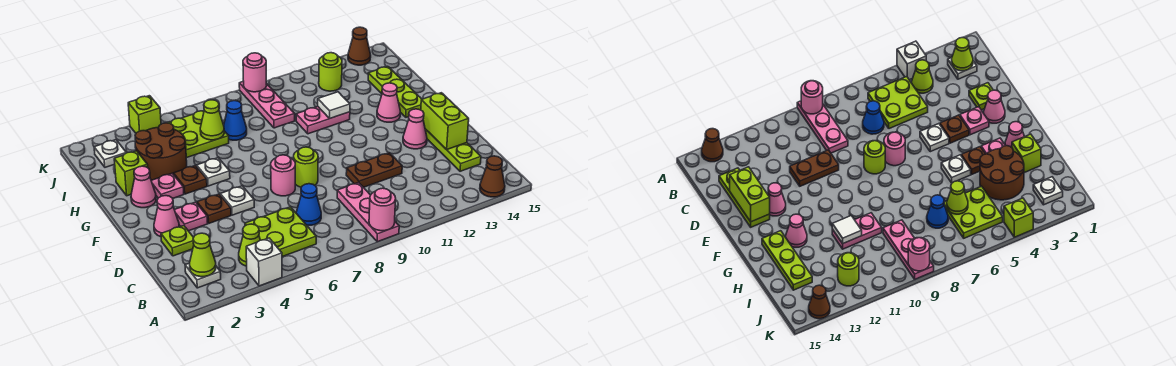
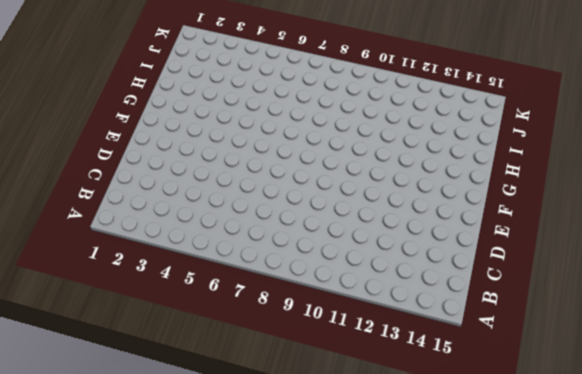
none -> white 1x1 brick [246,238,282,286]
none -> pink 1x3 plate [337,182,399,242]
none -> brown 1x1 cone [480,156,505,197]
none -> white 1x1 plate [185,263,221,288]

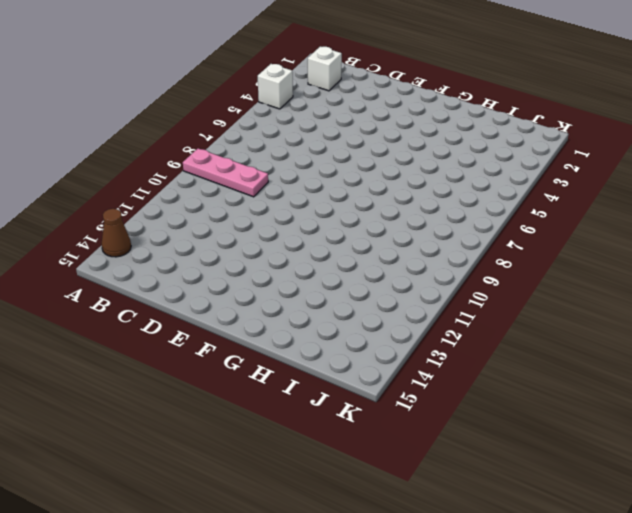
white 1x1 brick [308,47,342,91] -> white 1x1 plate [185,263,221,288]
none -> lime 1x1 cone [239,224,260,266]
none -> lime 2x2 plate [245,207,316,257]
none -> blue 1x1 cone [296,184,321,225]
none -> lime 1x3 plate [425,129,481,171]

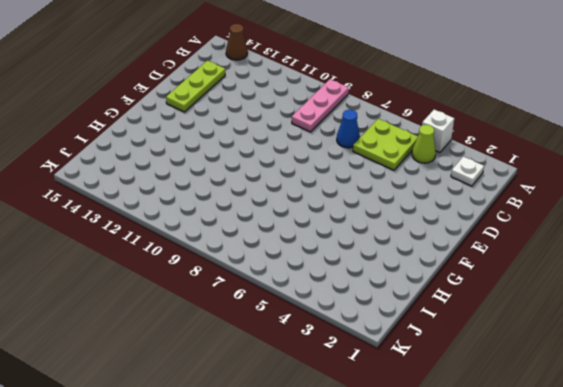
none -> lime 1x1 plate [161,226,194,256]
none -> brown 1x2 plate [346,153,402,187]
none -> pink 1x1 cone [154,196,179,237]
none -> pink 1x1 plate [175,202,208,231]

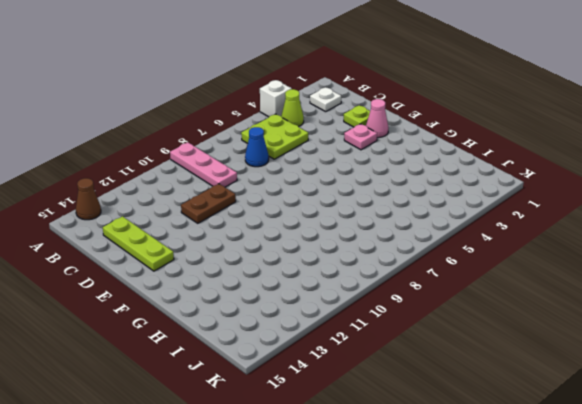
none -> brown 1x1 plate [197,194,231,223]
none -> white 1x1 plate [220,186,254,215]
none -> pink 1x1 round brick [271,155,295,196]
none -> lime 1x1 round brick [294,147,318,187]

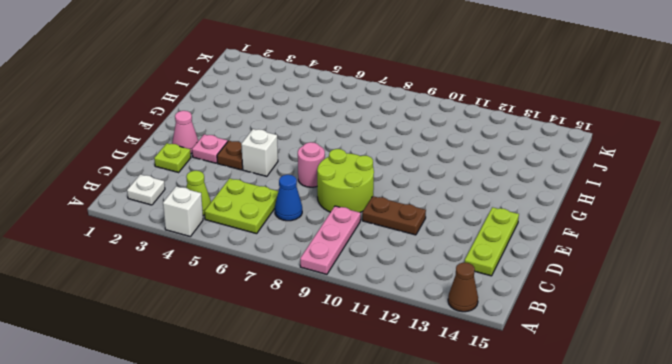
lime 2x2 round brick [317,149,374,212] -> lime 1x1 round brick [294,147,318,187]
white 1x1 brick [241,129,278,176] -> white 1x1 plate [220,186,254,215]
none -> pink 1x1 cone [403,109,427,149]
none -> pink 1x1 cone [131,166,156,208]
none -> pink 1x1 plate [151,173,184,198]
none -> brown 1x1 plate [174,166,207,194]

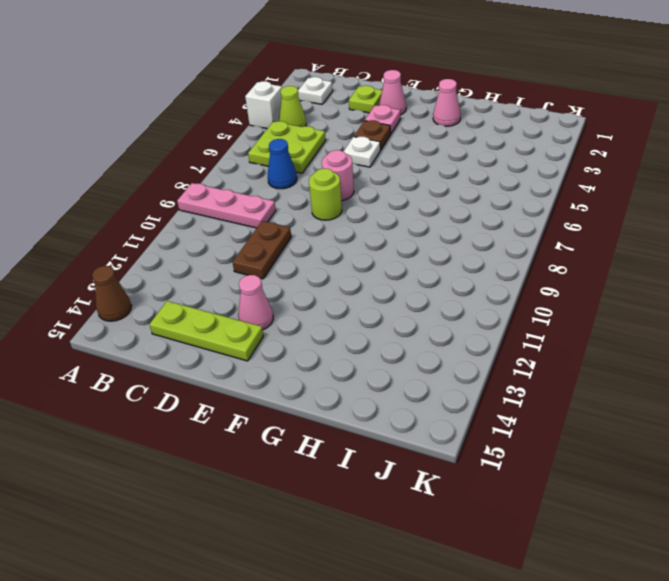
none -> pink 1x1 plate [151,173,184,198]
none -> brown 1x1 plate [174,166,207,194]
none -> white 1x1 plate [197,158,230,186]
none -> pink 1x1 cone [377,83,400,122]

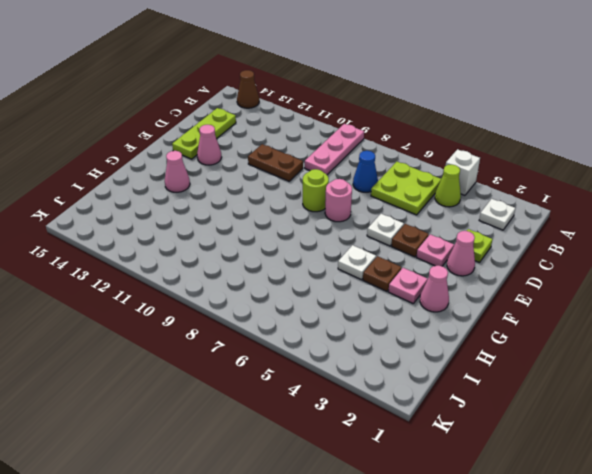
none -> lime 1x3 plate [368,66,422,117]
none -> lime 1x1 brick [114,151,148,196]
none -> brown 2x2 round brick [135,123,187,180]
none -> pink 1x2 plate [296,107,350,134]

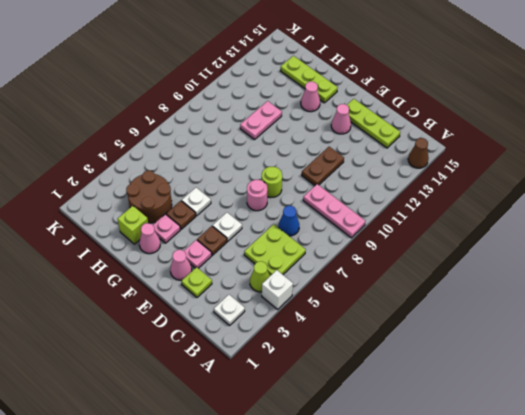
none -> lime 2x2 plate [168,111,229,158]
none -> blue 1x1 cone [224,101,247,140]
none -> pink 1x3 plate [239,81,295,128]
none -> white 1x1 plate [94,140,126,167]

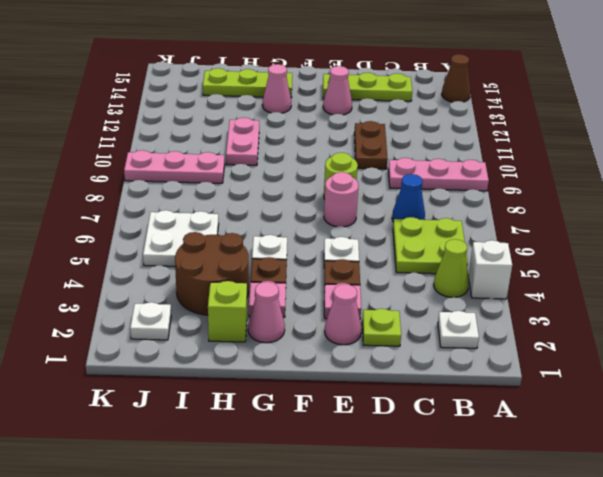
white 2x2 plate [143,210,219,266] -> lime 2x2 plate [168,111,229,158]
none -> blue 1x1 cone [224,101,247,140]
none -> lime 1x1 round brick [319,53,342,91]
none -> lime 1x1 brick [128,96,161,133]
none -> brown 1x1 cone [348,27,371,65]

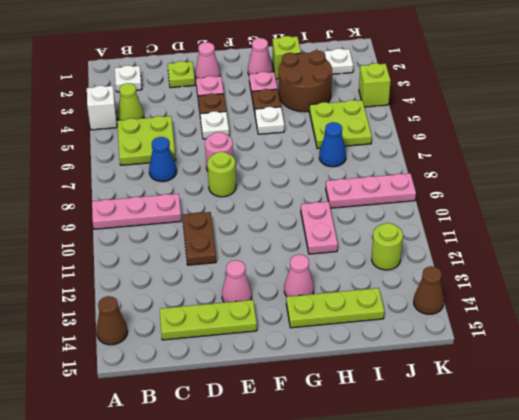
none -> pink 1x1 round brick [369,188,396,231]
none -> lime 1x1 cone [190,233,216,277]
none -> lime 1x2 brick [421,93,469,150]
none -> white 1x1 tile [318,92,350,119]

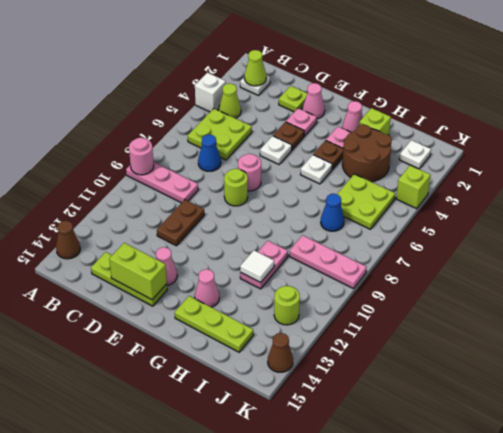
none -> lime 1x1 cone [200,100,224,140]
none -> pink 1x1 round brick [243,53,267,92]

